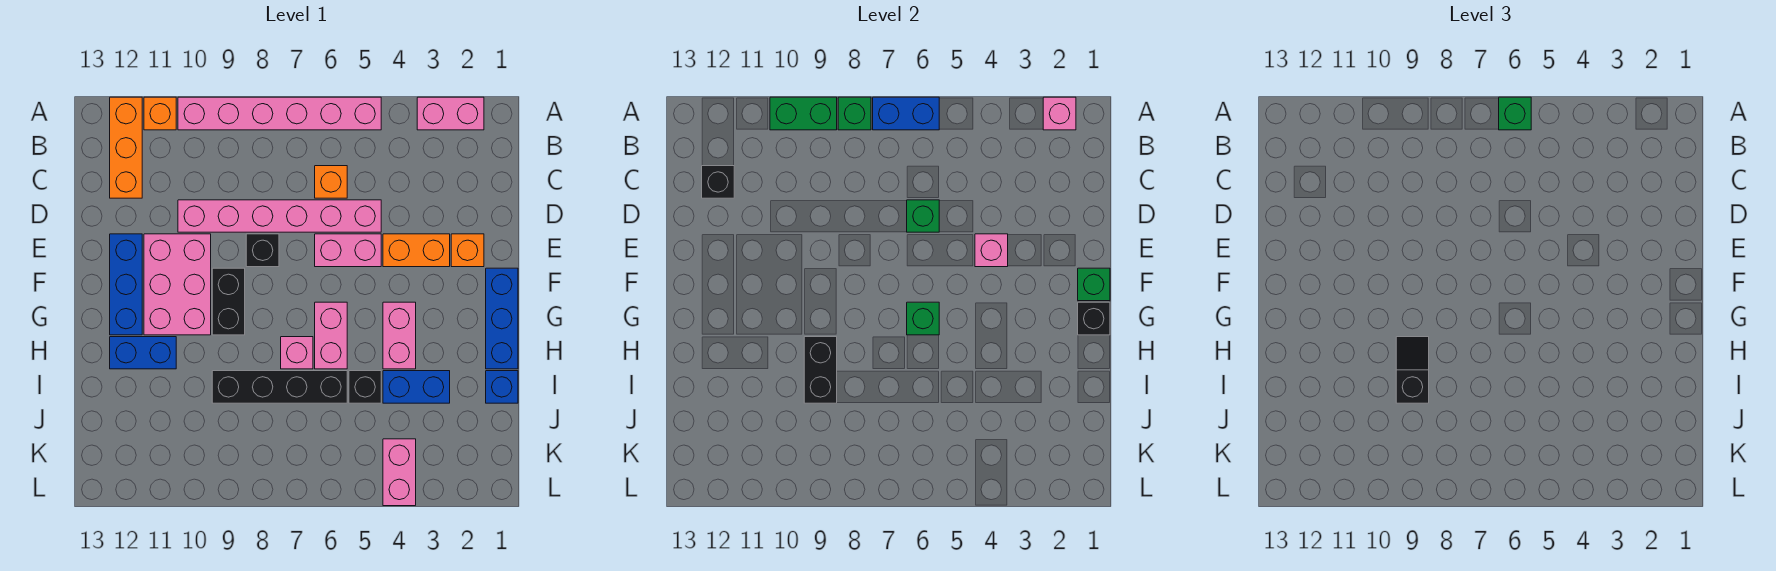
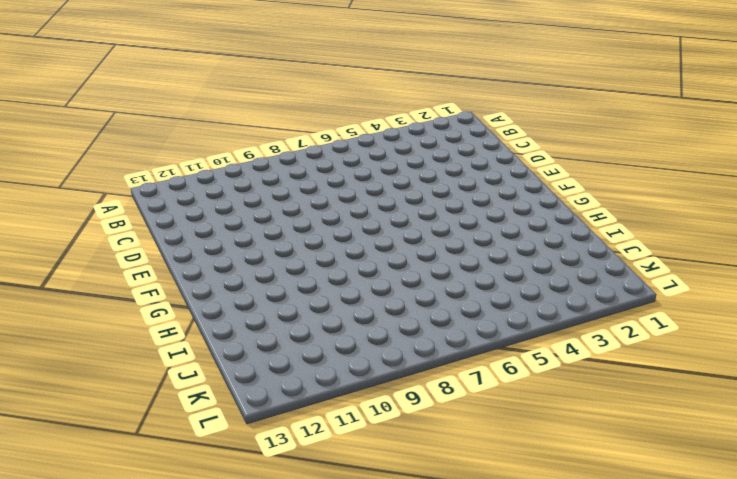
none -> pink 1x2 brick [417,97,484,130]
none -> pink 1x6 brick [178,97,381,130]
none -> orange 1x1 brick [144,97,176,130]
none -> orange 1x3 brick [110,97,142,198]

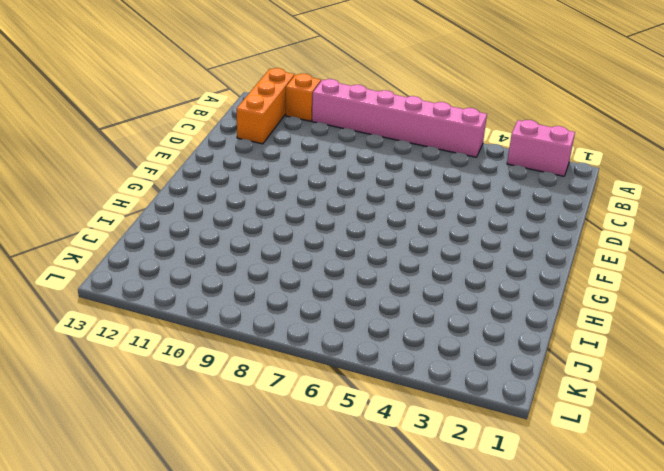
none -> orange 1x1 brick [315,166,347,198]
none -> pink 1x6 brick [178,200,381,232]
none -> orange 1x1 brick [451,234,484,267]
none -> orange 1x2 brick [383,234,450,267]

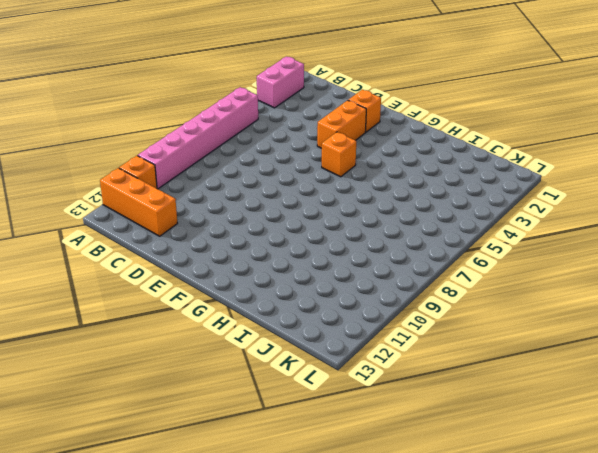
orange 1x1 brick [322,132,356,177] -> orange 1x1 brick moved to [315,166,347,198]
none -> pink 1x6 brick [178,200,381,232]
none -> pink 1x2 brick [315,234,381,267]
none -> black 1x1 brick [246,234,279,267]
none -> pink 2x3 brick [144,234,211,335]

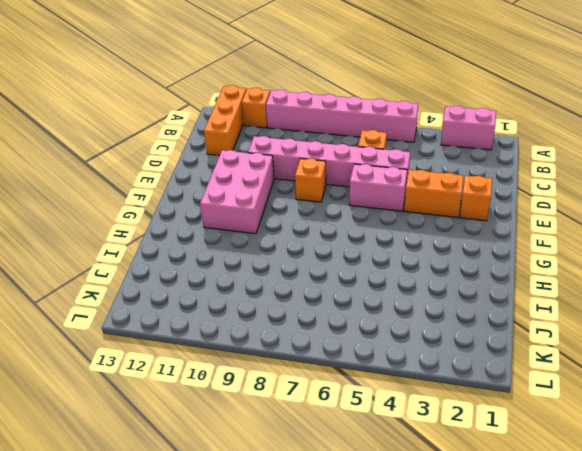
orange 1x1 brick [295,158,326,202] -> black 1x1 brick [246,234,279,267]
none -> blue 1x3 brick [110,234,142,335]
none -> blue 1x3 brick [486,268,518,369]
none -> black 1x2 brick [212,268,245,335]
none -> pink 1x2 brick [383,302,416,369]

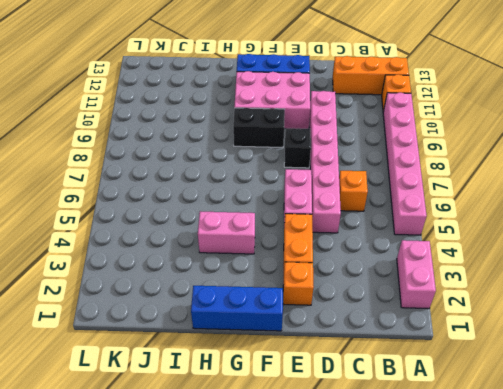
none -> pink 1x2 brick [315,302,347,369]
none -> pink 1x1 brick [281,337,313,369]
none -> blue 1x2 brick [110,337,176,369]
none -> blue 1x1 brick [486,371,518,403]

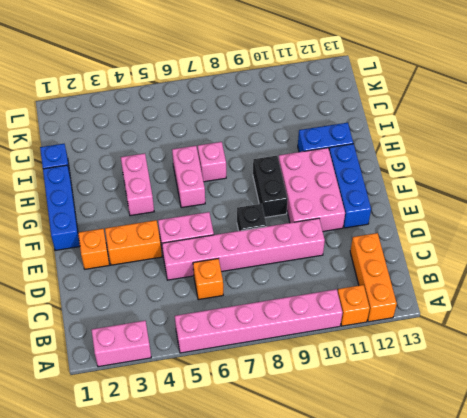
none -> blue 1x2 brick [383,371,450,403]
none -> black 1x1 brick [349,371,381,403]
none -> black 1x4 brick [212,371,347,403]
none -> pink 1x2 brick [383,439,416,506]

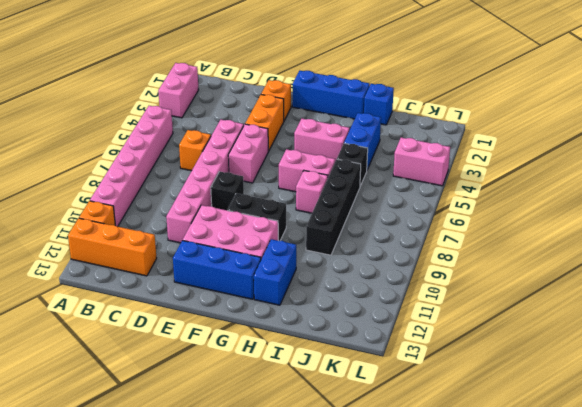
none -> pink 1x1 brick [1043,97,1076,130]
none -> blue 1x2 brick [873,97,939,130]
none -> green 1x1 brick [838,97,871,130]
none -> green 1x2 brick [770,97,837,130]

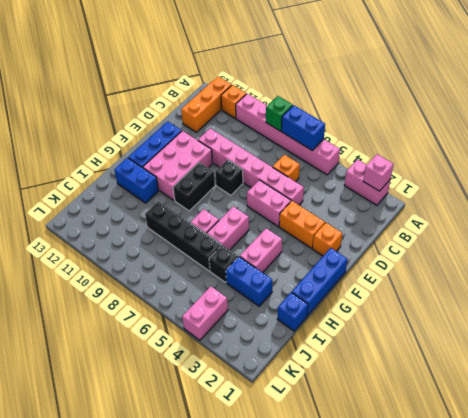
none -> green 1x2 brick [770,97,837,130]
none -> black 1x1 brick [702,166,734,198]
none -> green 1x1 brick [907,200,939,232]
none -> pink 1x1 brick [975,234,1008,267]

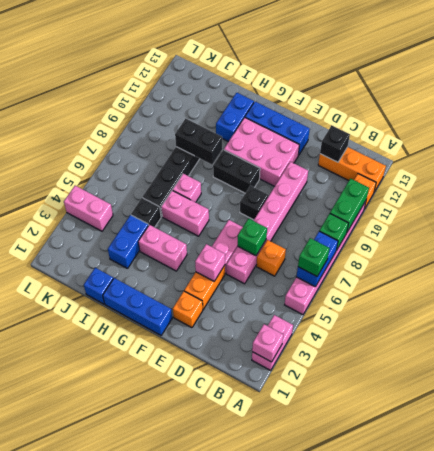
none -> green 1x1 brick [1078,268,1110,301]
none -> black 1x1 brick [1078,302,1110,335]
none -> green 1x1 brick [907,302,939,335]
none -> black 1x2 slope [1396,337,1429,403]

